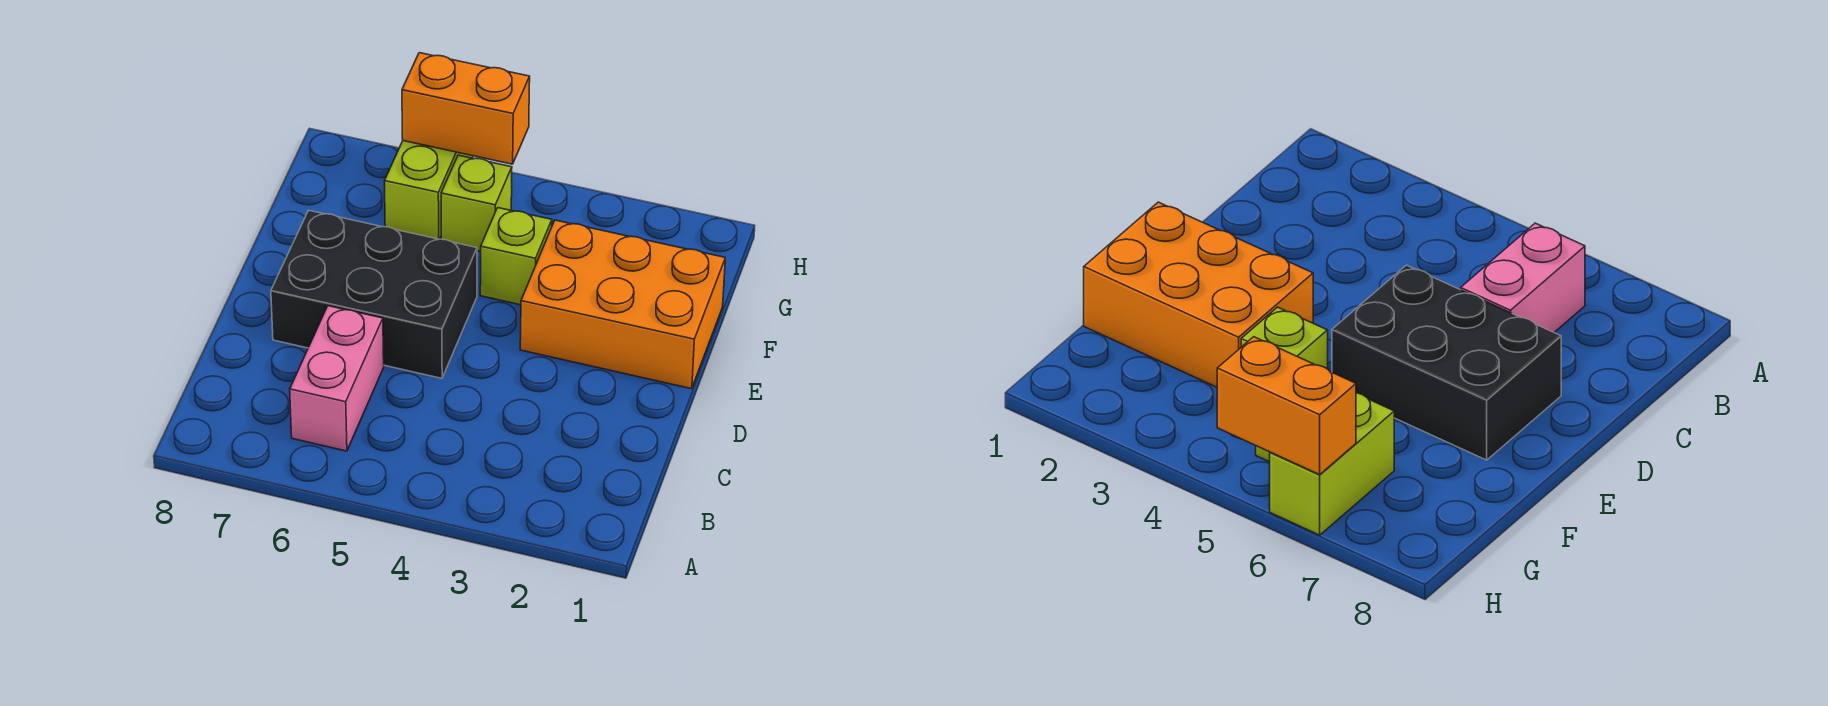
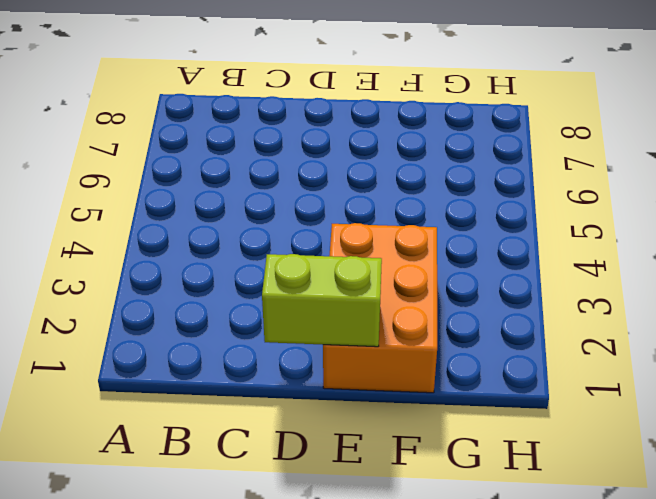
lime 1x2 brick [262,254,382,347] -> lime 1x2 brick moved to [384,141,473,239]
none -> pink 1x2 brick [290,306,384,451]
none -> black 2x3 brick [271,211,477,378]

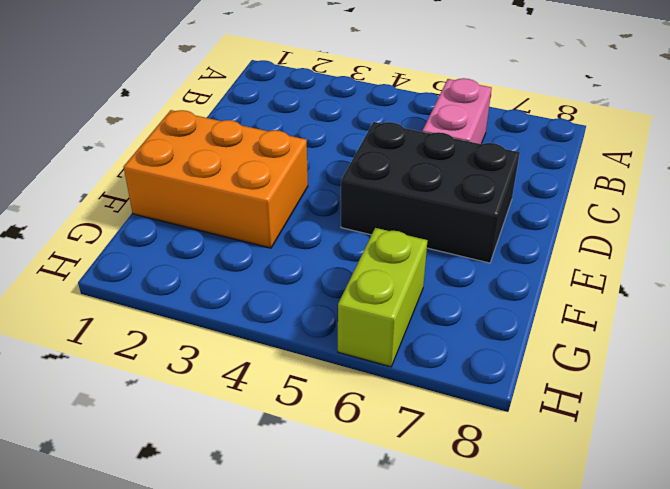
none -> lime 1x1 brick [480,208,552,305]
none -> lime 1x1 brick [441,155,512,251]

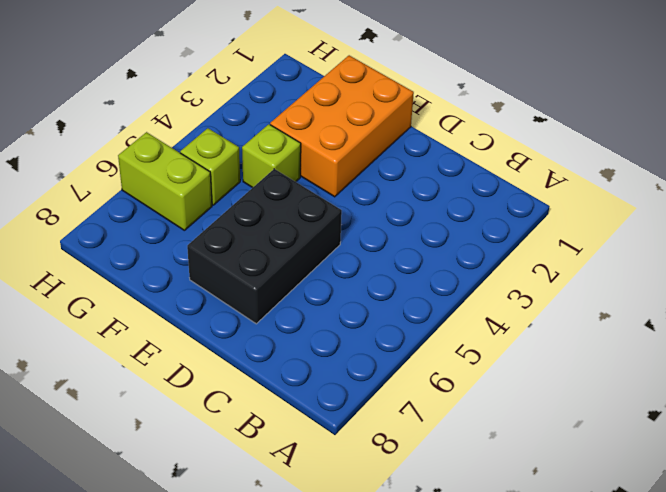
none -> pink 1x2 brick [290,306,384,451]
none -> orange 1x2 brick [402,53,530,164]

